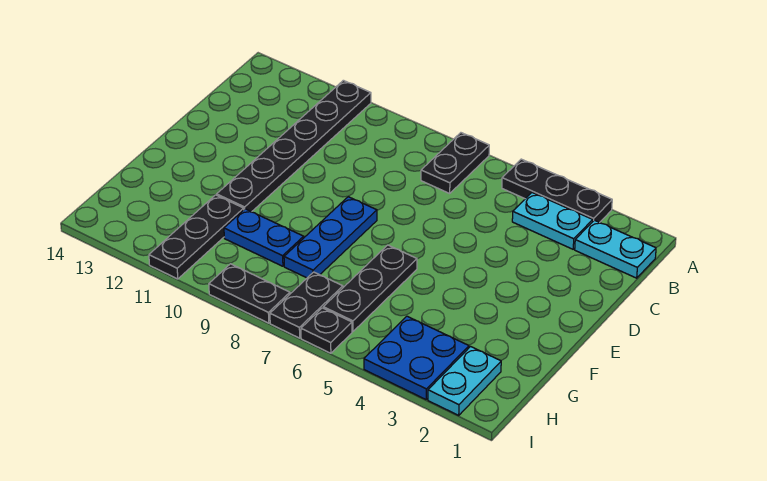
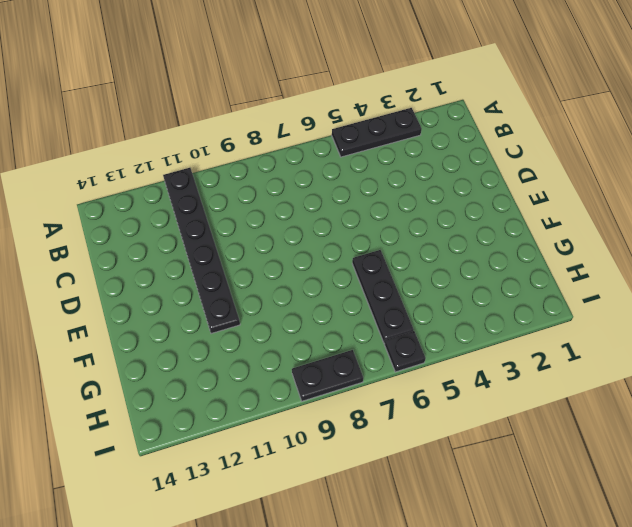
none -> black 1x2 plate [421,133,489,193]
none -> cyan 1x2 plate [575,220,656,278]
none -> cyan 1x2 plate [512,193,593,249]

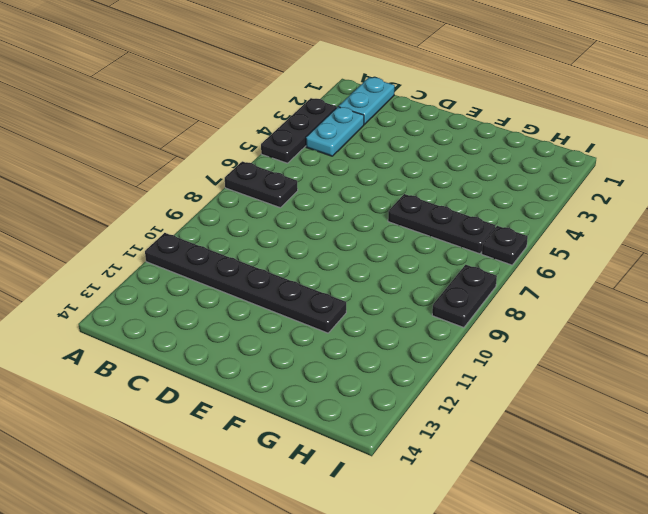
none -> blue 1x3 plate [284,197,377,278]
none -> blue 1x2 plate [224,209,304,266]
none -> black 1x3 plate [149,195,244,279]

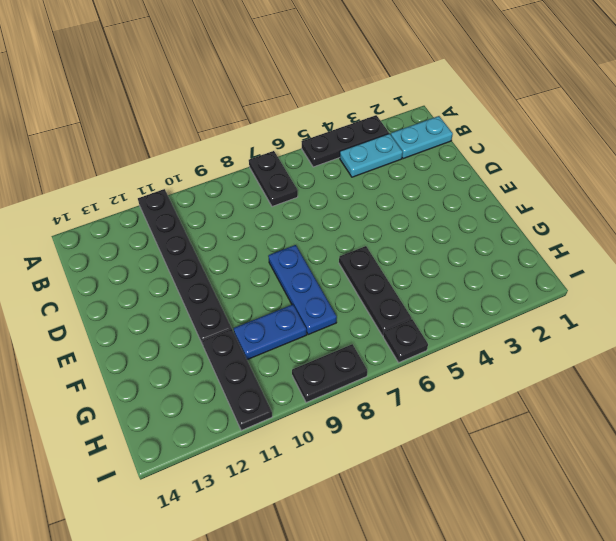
none -> cyan 1x2 plate [428,347,501,415]
none -> blue 2x2 plate [364,316,469,399]
none -> black 1x2 plate [270,272,343,338]

